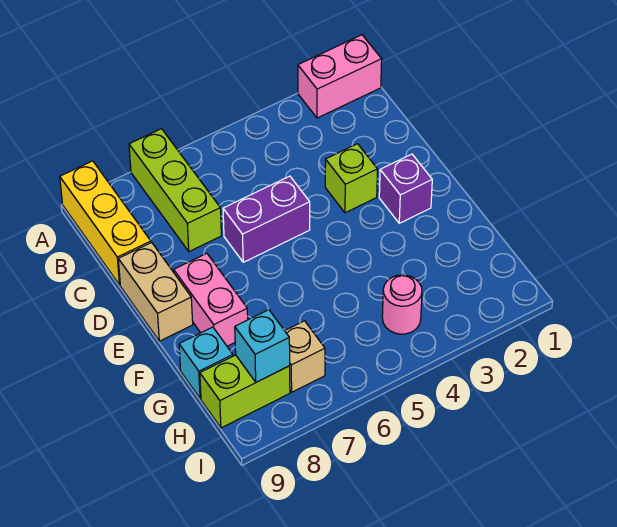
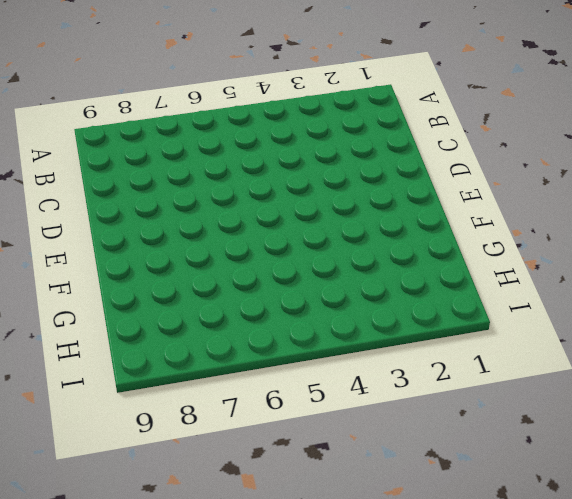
none -> pink 1x2 brick [298,35,382,118]
none -> lime 1x3 brick [129,129,221,252]
none -> yellow 1x3 brick [60,161,151,285]

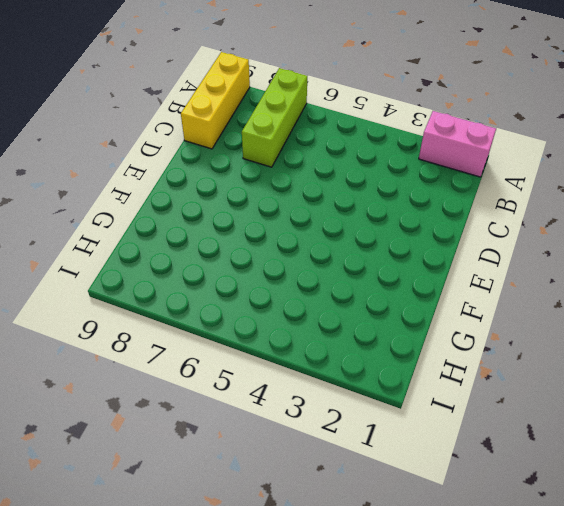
none -> lime 1x1 brick [325,144,378,213]
none -> purple 1x2 brick [223,176,310,262]
none -> tan 1x2 brick [118,243,193,341]

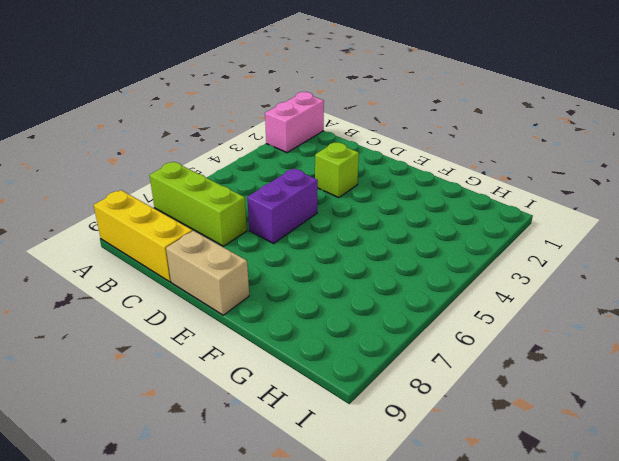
none -> purple 1x1 brick [379,154,432,223]
none -> pink 1x2 brick [174,253,248,346]
none -> cyan 1x1 brick [179,327,233,399]

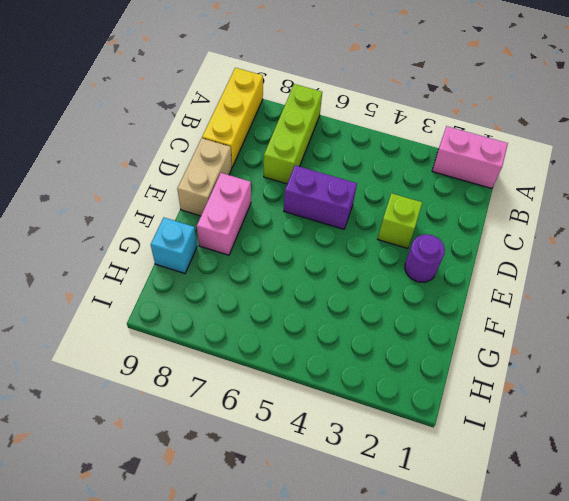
purple 1x1 round brick [405,234,445,282] -> purple 1x1 brick [379,154,432,223]
none -> pink 1x1 round brick [382,275,422,334]
none -> tan 1x1 brick [285,321,325,392]
none -> lime 1x2 brick [200,355,290,428]

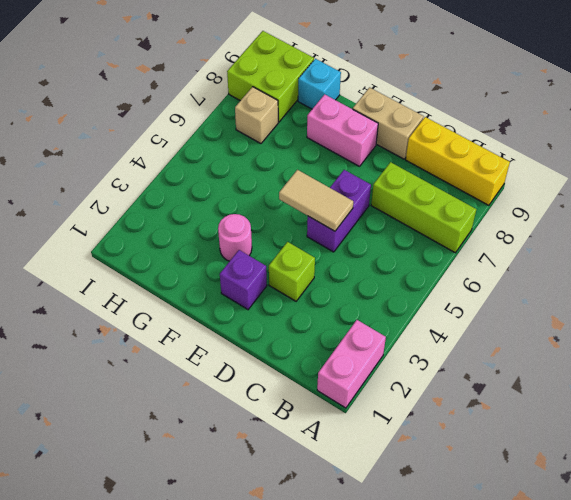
tan 1x2 tile [279,170,353,231] -> none
pink 1x1 round brick [218,214,252,261] -> pink 1x1 round brick moved to [382,275,422,334]
lime 2x2 brick [227,31,314,122] -> lime 1x2 brick [200,355,290,428]
none -> cyan 1x1 brick [235,310,290,382]

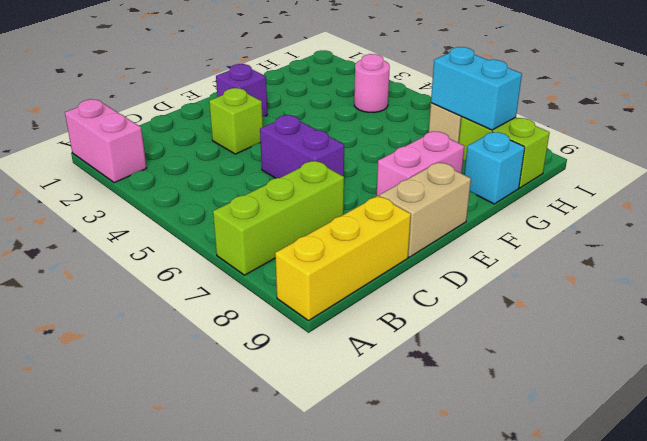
cyan 1x2 brick [431,47,522,130] -> cyan 1x1 brick [235,310,290,382]

